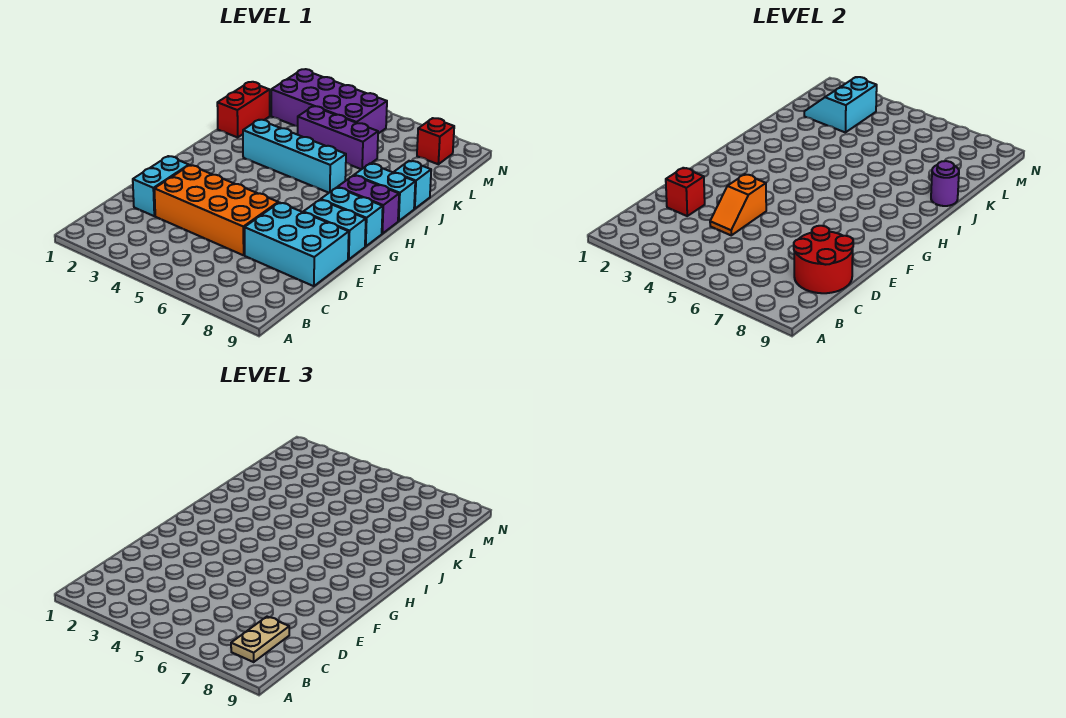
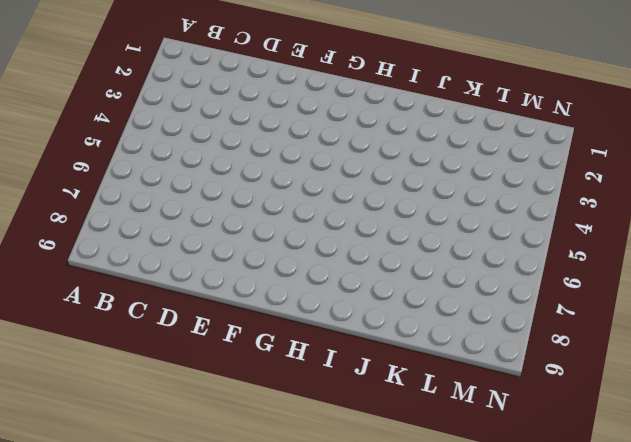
none -> cyan 1x2 brick [133,156,189,216]
none -> orange 2x4 brick [154,165,278,255]
none -> cyan 2x3 brick [244,203,349,286]

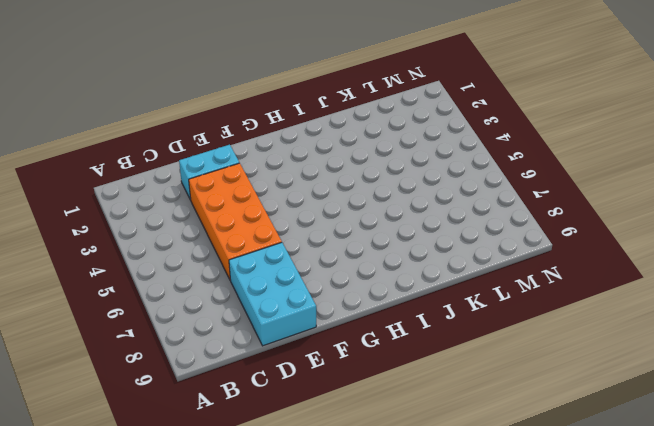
none -> cyan 1x2 brick [304,200,366,259]
none -> cyan 1x2 brick [321,187,383,246]
none -> purple 1x2 brick [338,175,399,234]

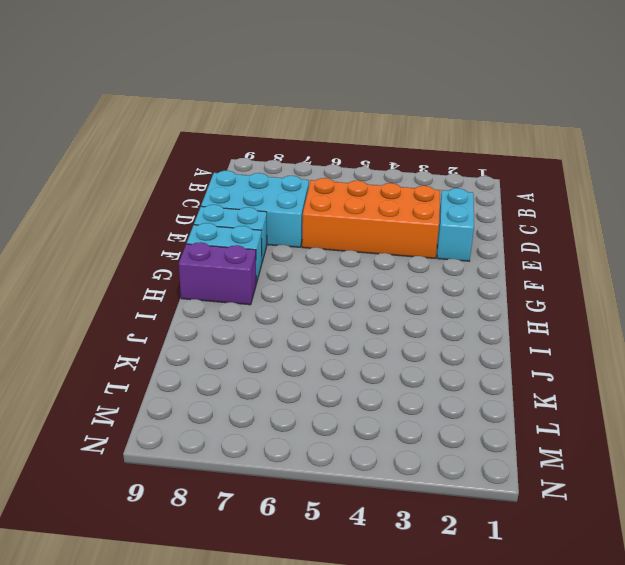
none -> cyan 1x4 brick [243,120,346,193]
none -> cyan 1x2 brick [354,164,415,221]
none -> red 1x2 brick [217,82,270,137]

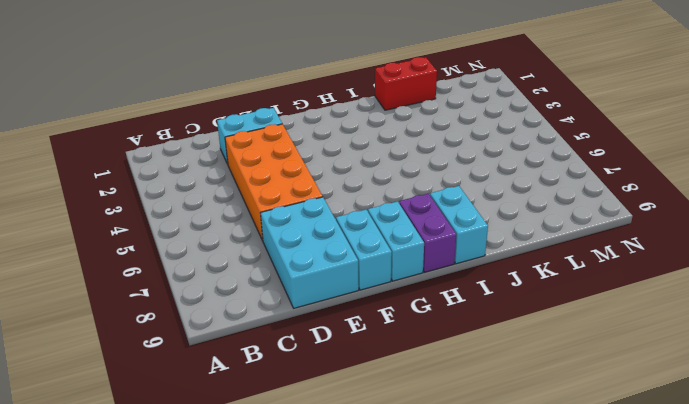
none -> cyan 1x4 brick [243,120,346,193]
none -> cyan 1x1 brick [394,161,431,209]
none -> purple 1x3 brick [298,106,378,169]

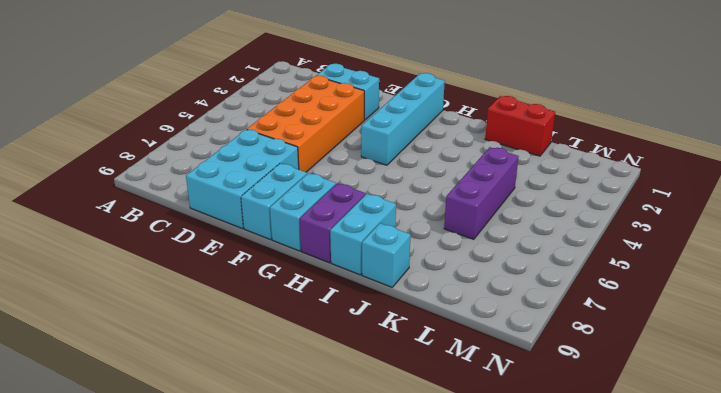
cyan 1x4 brick [361,73,445,165] -> cyan 1x4 brick moved to [243,120,346,193]
none -> purple 2x4 brick [271,69,387,134]
none -> red 1x1 brick [417,118,454,164]
none -> red 2x2 round brick [794,226,853,293]

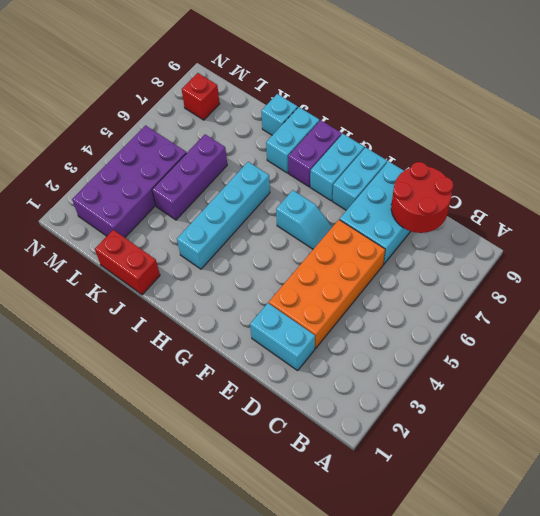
cyan 1x2 slope [276,190,332,249] -> none
none -> red 1x1 brick [666,168,705,216]
none -> orange 1x2 slope [710,174,766,235]
none -> purple 1x1 round brick [931,161,959,206]

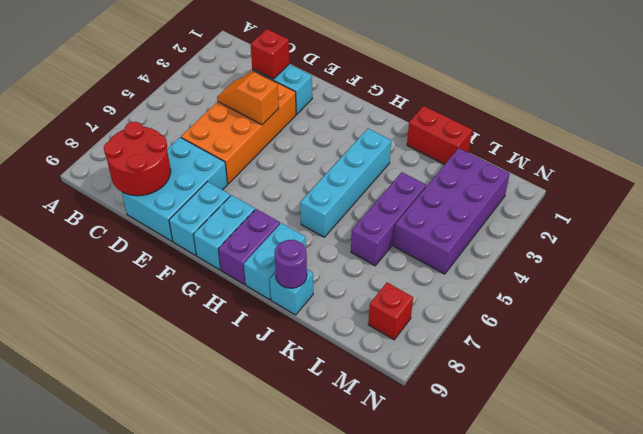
none -> cyan 2x2 slope [804,77,877,132]
none -> tan 1x2 plate [231,617,289,662]

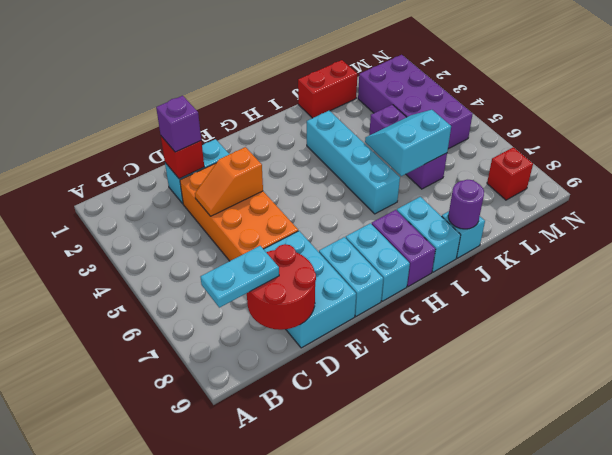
cyan 1x2 plate [201,246,279,308] -> tan 1x2 plate [231,617,289,662]
purple 1x1 brick [156,96,201,152] -> none
cyan 2x2 slope [365,110,451,176] -> cyan 2x2 slope moved to [804,77,877,132]

